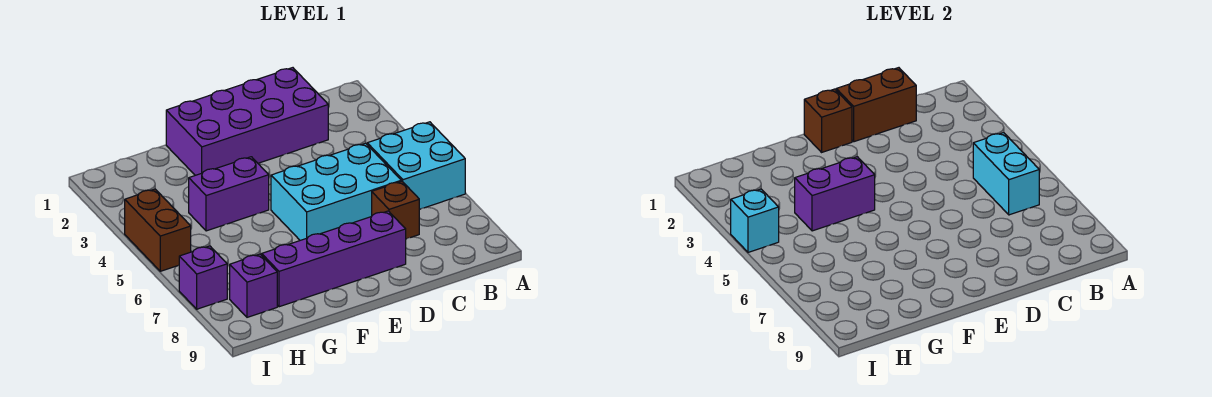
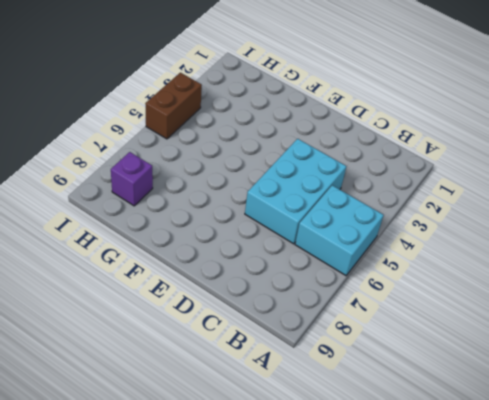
cyan 2x3 brick [245,139,346,244] -> cyan 2x3 brick turned to [271,143,401,240]
none -> purple 2x4 brick [166,68,328,175]
none -> brown 1x1 brick [372,181,420,239]
none -> purple 1x4 brick [262,211,406,307]

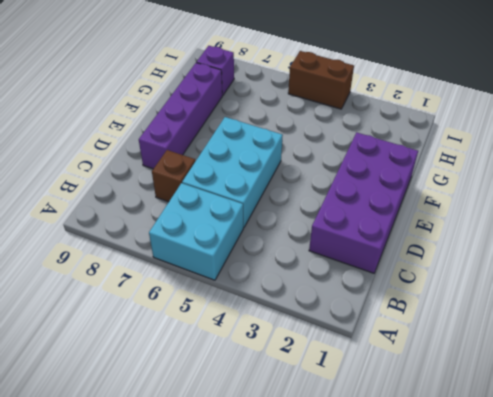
none -> purple 1x2 brick [189,157,269,231]
none -> purple 1x1 brick [179,246,227,309]
none -> cyan 1x2 brick [973,133,1039,215]

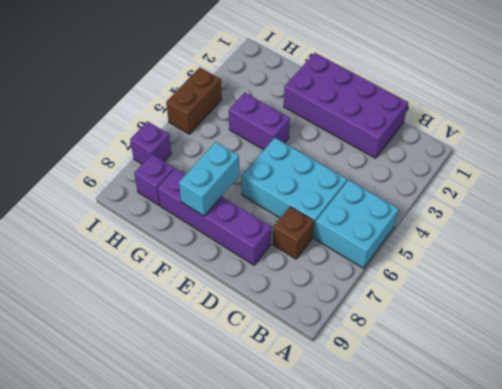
cyan 1x2 brick [179,142,239,216] -> cyan 1x2 brick moved to [973,133,1039,215]
none -> brown 1x2 brick [836,68,916,142]
none -> brown 1x1 brick [804,89,852,152]
none -> purple 1x2 brick [795,157,875,231]

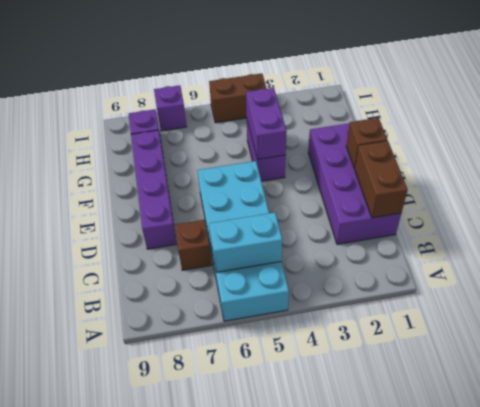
none -> cyan 1x1 brick [731,189,779,252]

